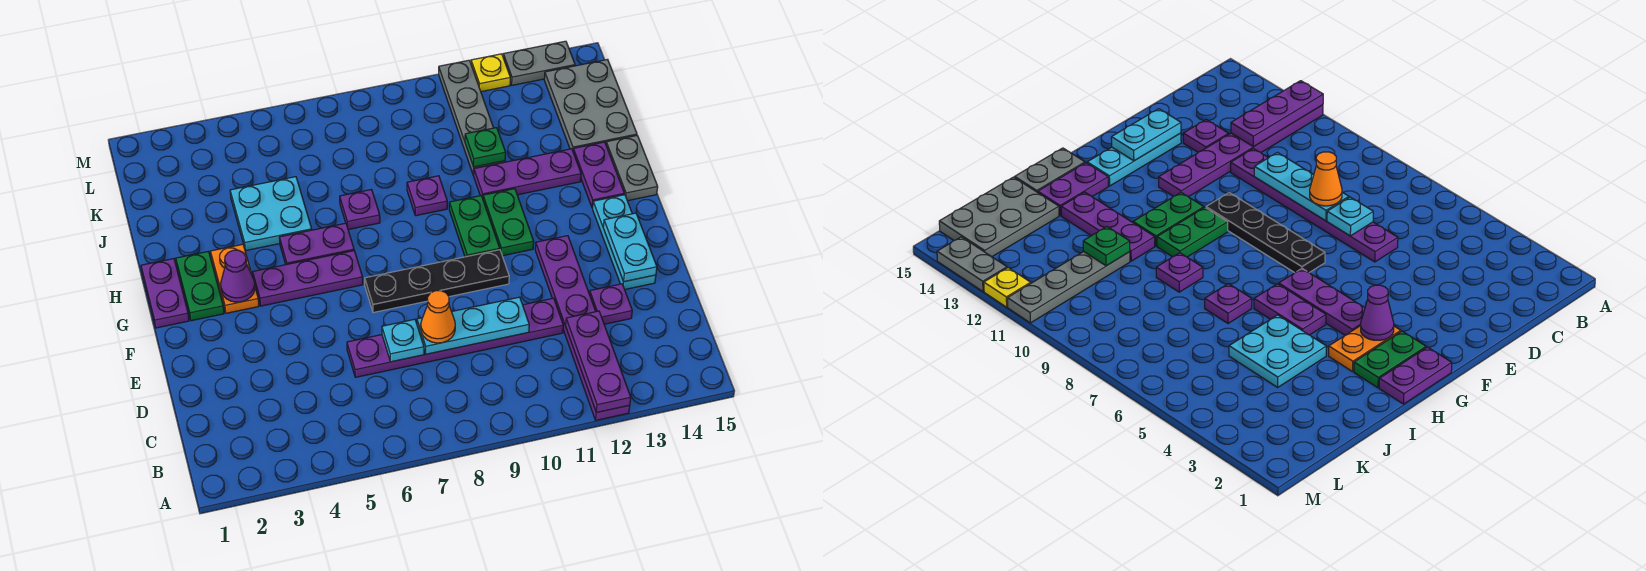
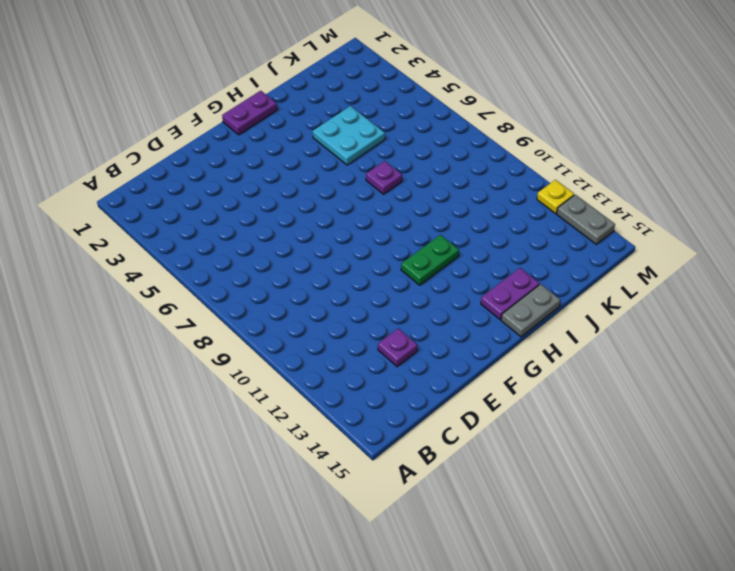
none -> purple 1x6 plate [535,236,630,420]
none -> purple 1x6 plate [347,298,563,377]
none -> cyan 1x3 plate [593,195,656,289]

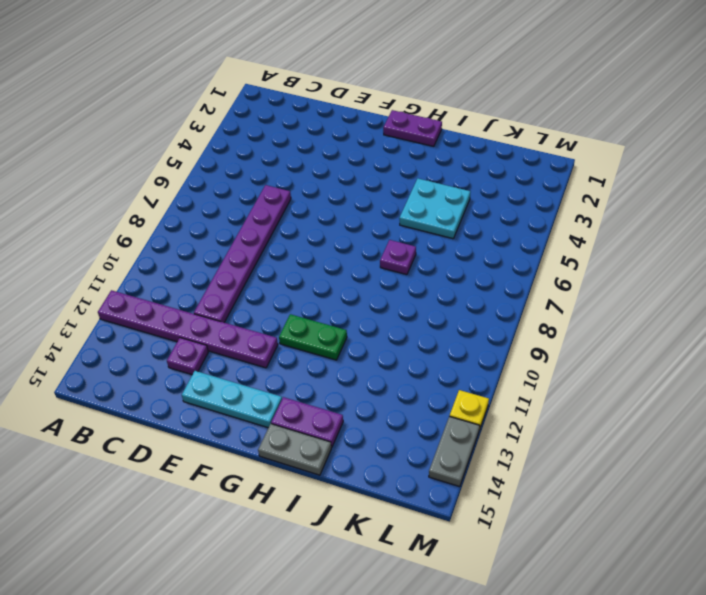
none -> black 1x4 plate [365,250,509,313]
none -> green 1x2 plate [176,251,224,321]
none -> orange 1x2 plate [210,244,259,313]

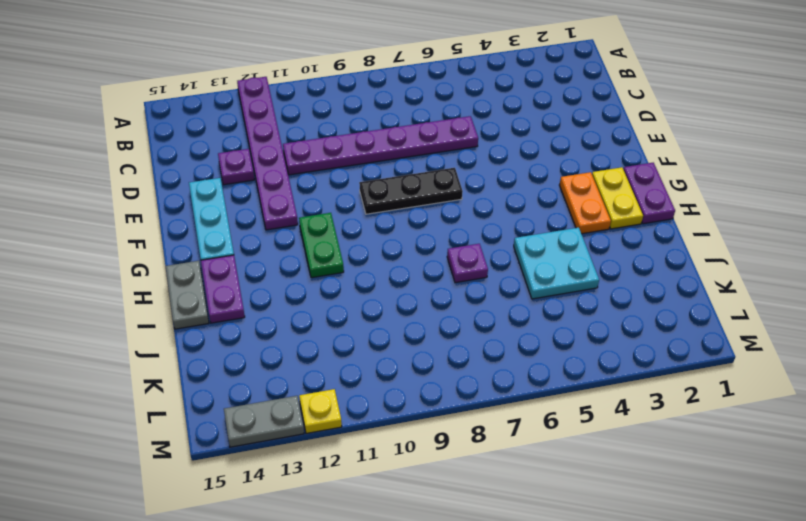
black 1x3 plate [359,168,463,214] -> black 1x4 plate [365,250,509,313]
yellow 1x2 plate [592,167,643,229] -> green 1x2 plate [176,251,224,321]
none -> purple 1x3 plate [253,251,363,306]
none -> green 1x2 plate [449,196,500,257]
none -> purple 1x2 plate [279,223,354,265]

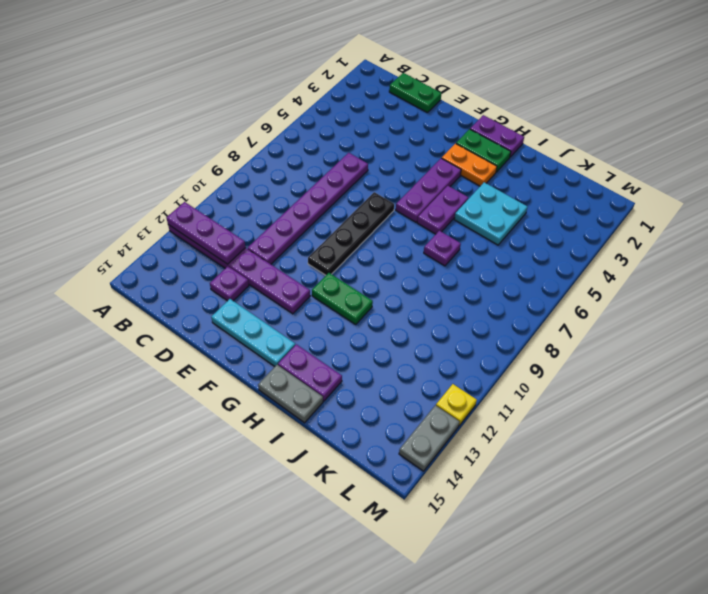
green 1x2 plate [389,73,441,113] -> green 1x2 plate moved to [449,196,500,257]
none -> purple 1x1 plate [407,176,447,216]
none -> purple 1x3 plate [473,149,581,198]
none -> grey 1x4 plate [439,60,505,175]

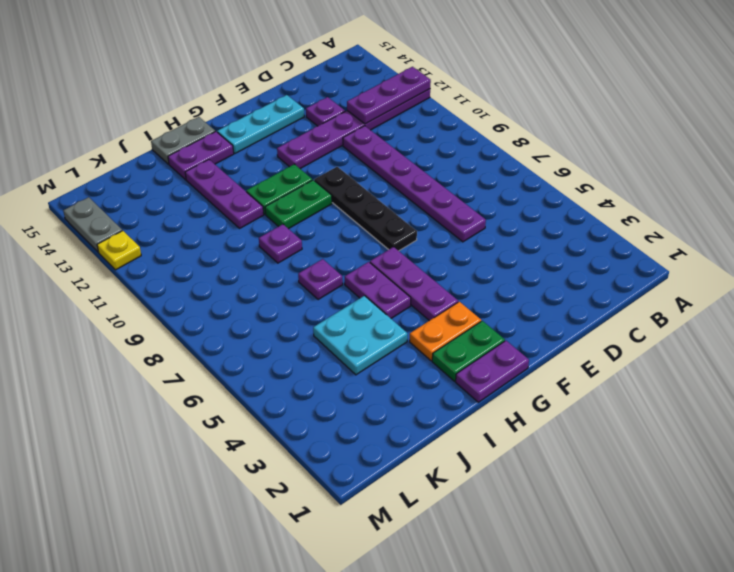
none -> grey 1x4 plate [439,60,505,175]
none -> grey 2x3 plate [544,60,637,150]
none -> cyan 1x1 plate [382,319,424,362]

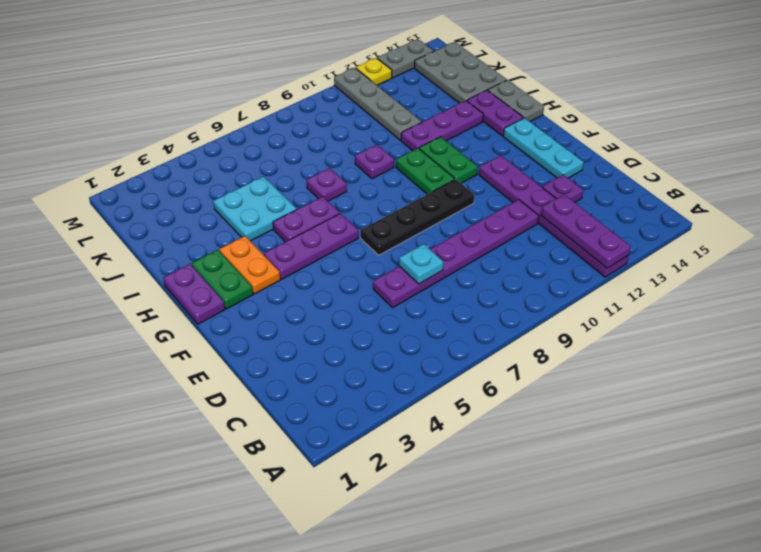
none -> cyan 1x3 plate [417,297,529,354]
none -> cyan 1x2 plate [603,213,657,282]
none -> purple 1x1 cone [221,250,255,302]

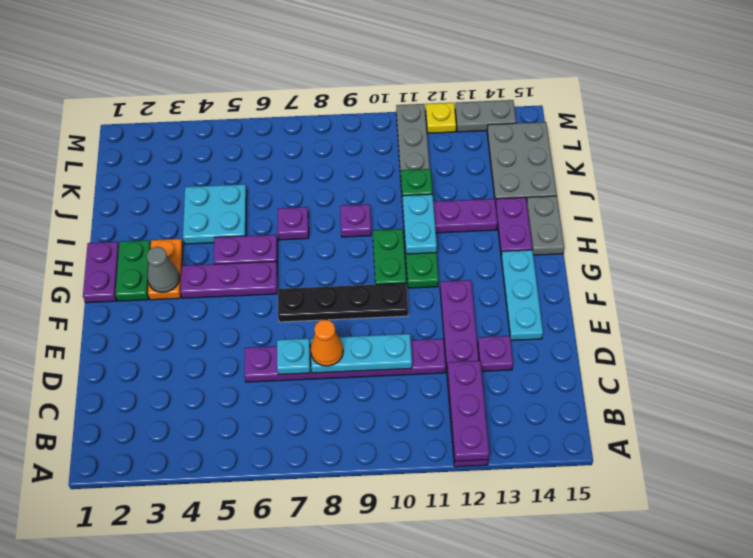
grey 1x1 cone [147,247,179,292] -> purple 1x1 cone [221,250,255,302]
cyan 1x2 plate [403,194,437,254] -> cyan 1x2 plate moved to [603,213,657,282]

